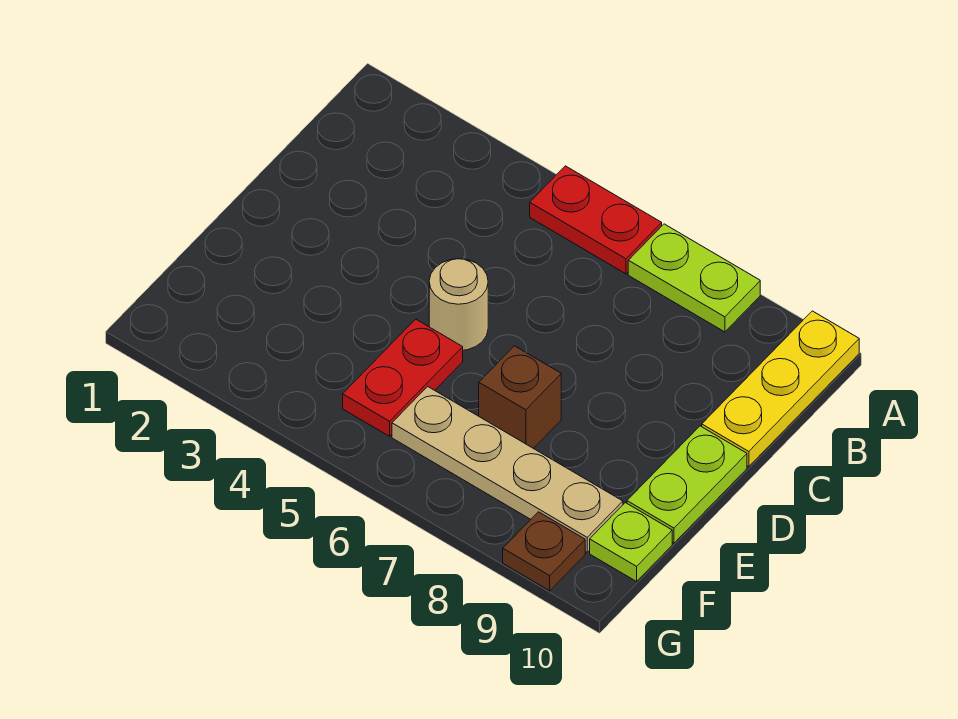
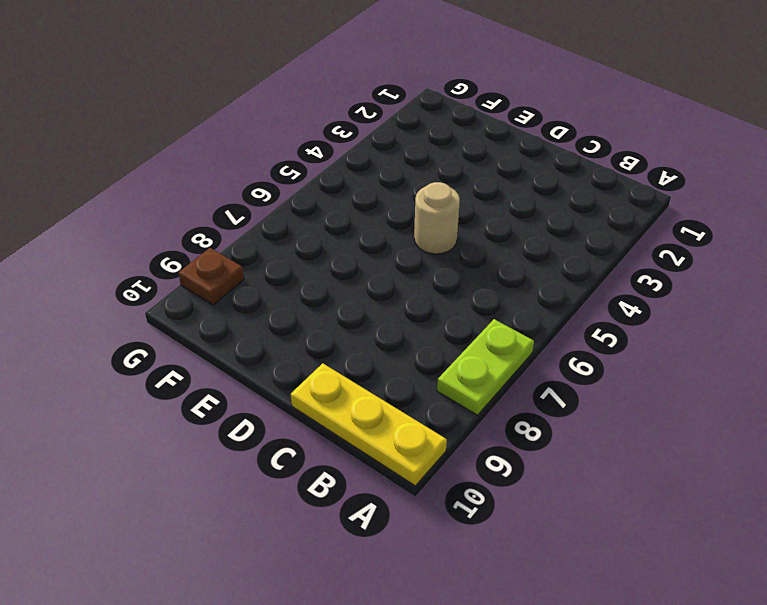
none -> red 1x2 plate [530,166,662,274]
none -> lime 1x2 plate [627,426,747,543]

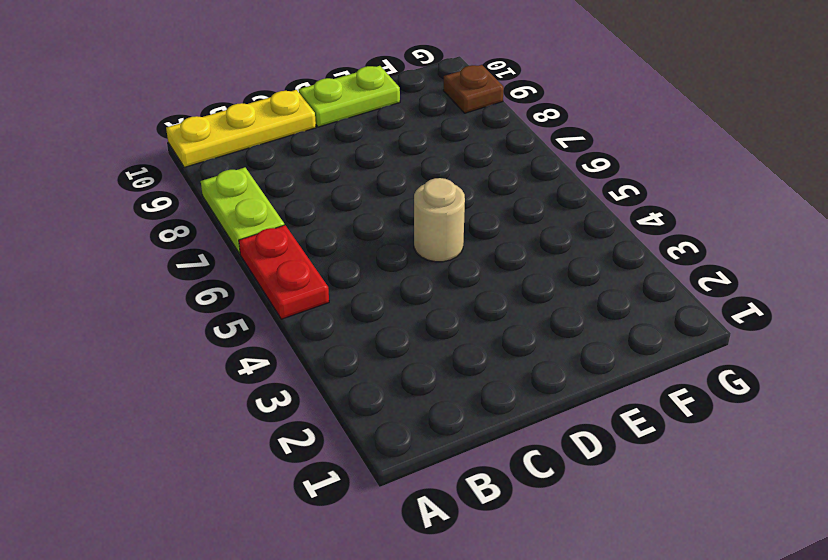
none -> red 1x2 plate [343,319,463,436]
none -> brown 1x1 brick [479,346,561,449]

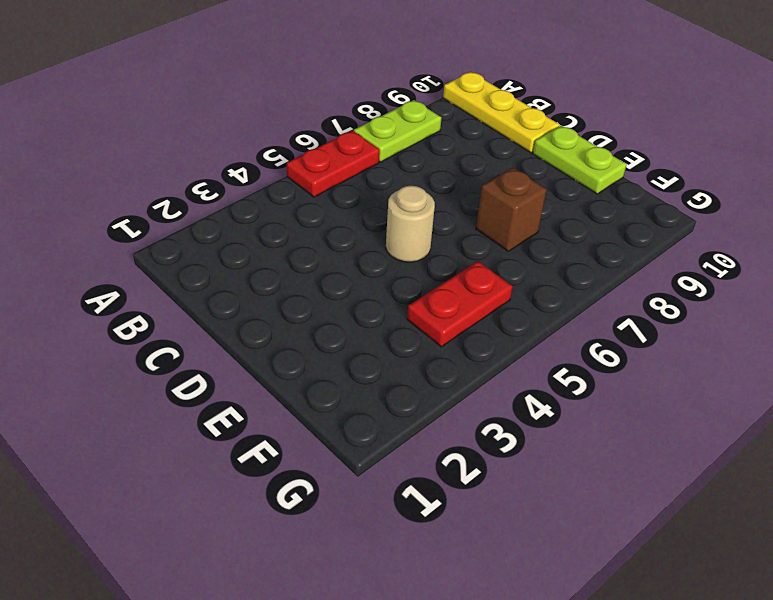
red 1x2 plate [407,261,513,347] -> red 1x2 plate turned to [343,319,463,436]
none -> tan 1x4 plate [392,387,623,552]
none -> lime 1x1 plate [590,503,672,581]

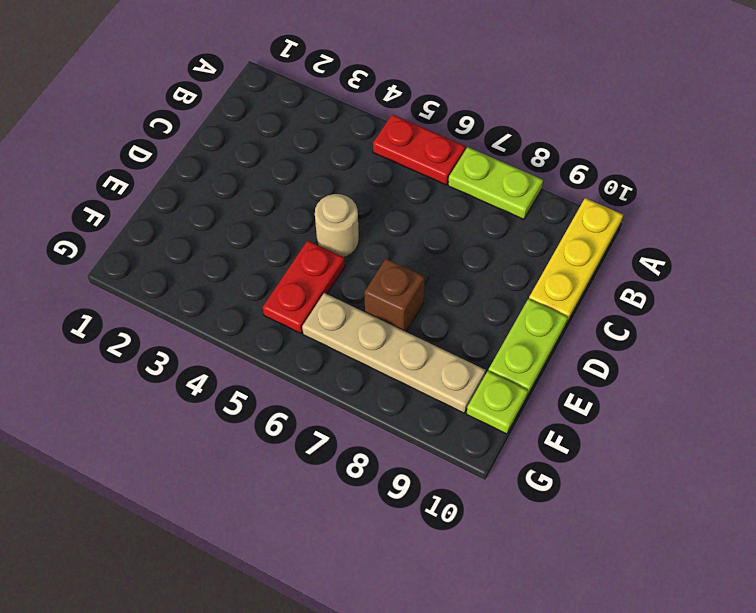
none -> brown 1x1 plate [503,512,585,591]

